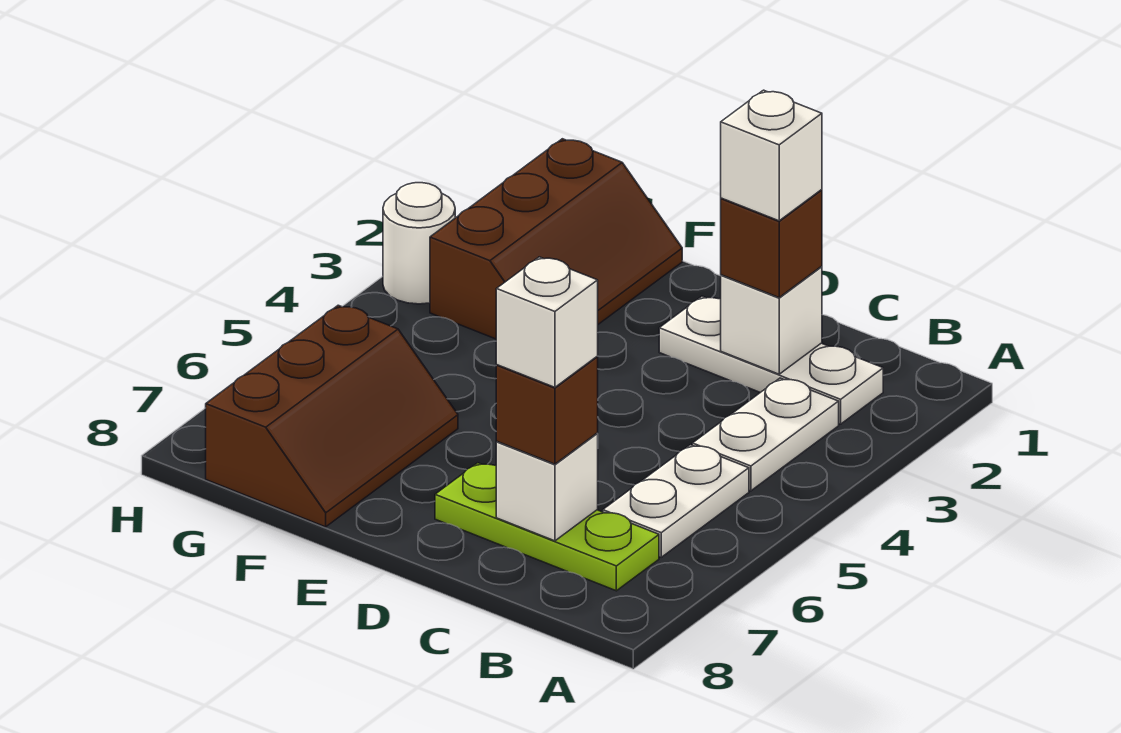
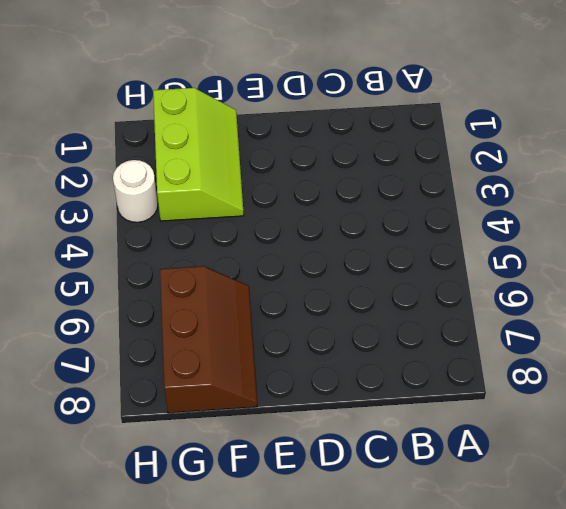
lime 2x3 slope [153,88,244,221] -> brown 2x3 slope [430,139,682,339]
none -> white 1x3 plate [659,296,883,424]
none -> white 1x2 plate [692,378,839,491]
none -> white 1x2 plate [603,445,749,557]

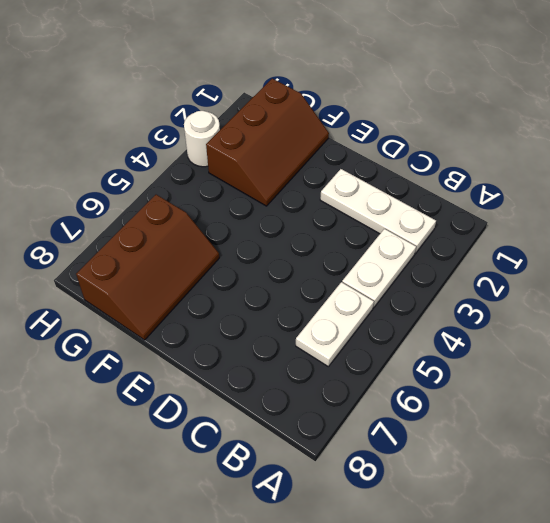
none -> lime 1x3 plate [435,463,659,591]
none -> white 1x1 brick [721,267,822,374]
none -> white 1x1 brick [496,433,598,541]

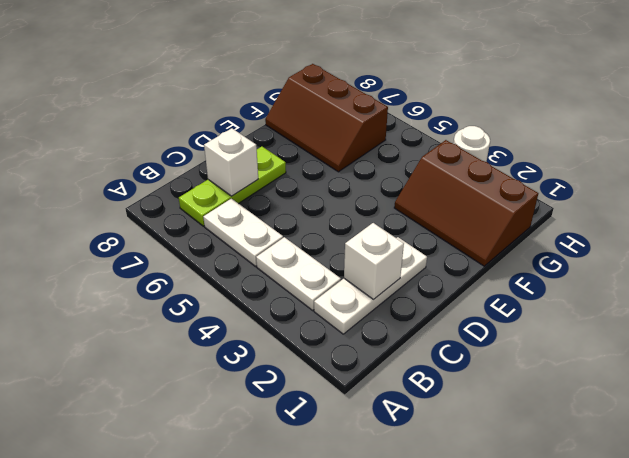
none -> brown 1x1 brick [721,190,822,297]
none -> brown 1x1 brick [496,357,598,464]
none -> white 1x1 brick [721,90,822,221]

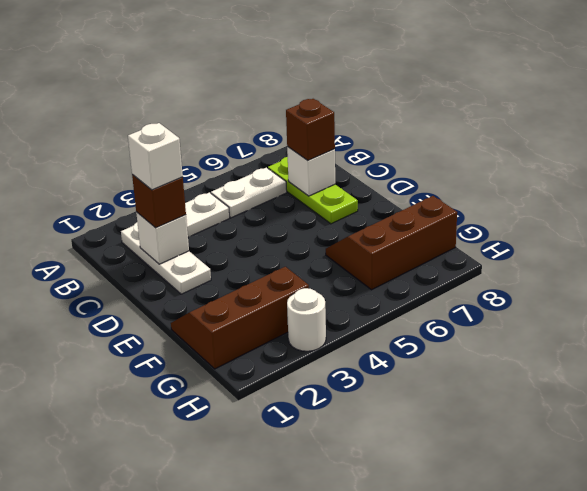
none -> white 1x1 brick [496,257,598,387]

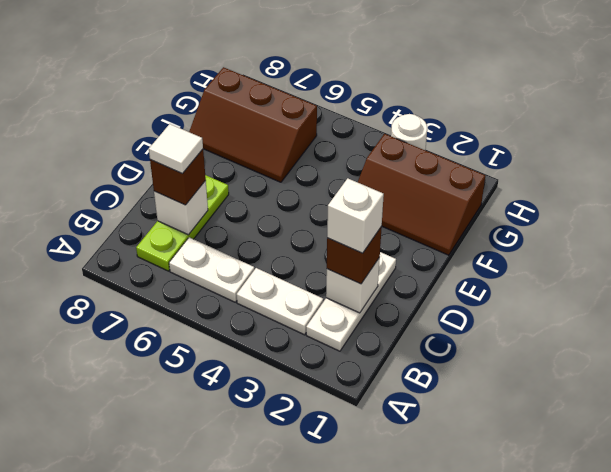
white 1x1 tile [149,124,203,173] -> white 1x1 brick [496,257,598,387]

